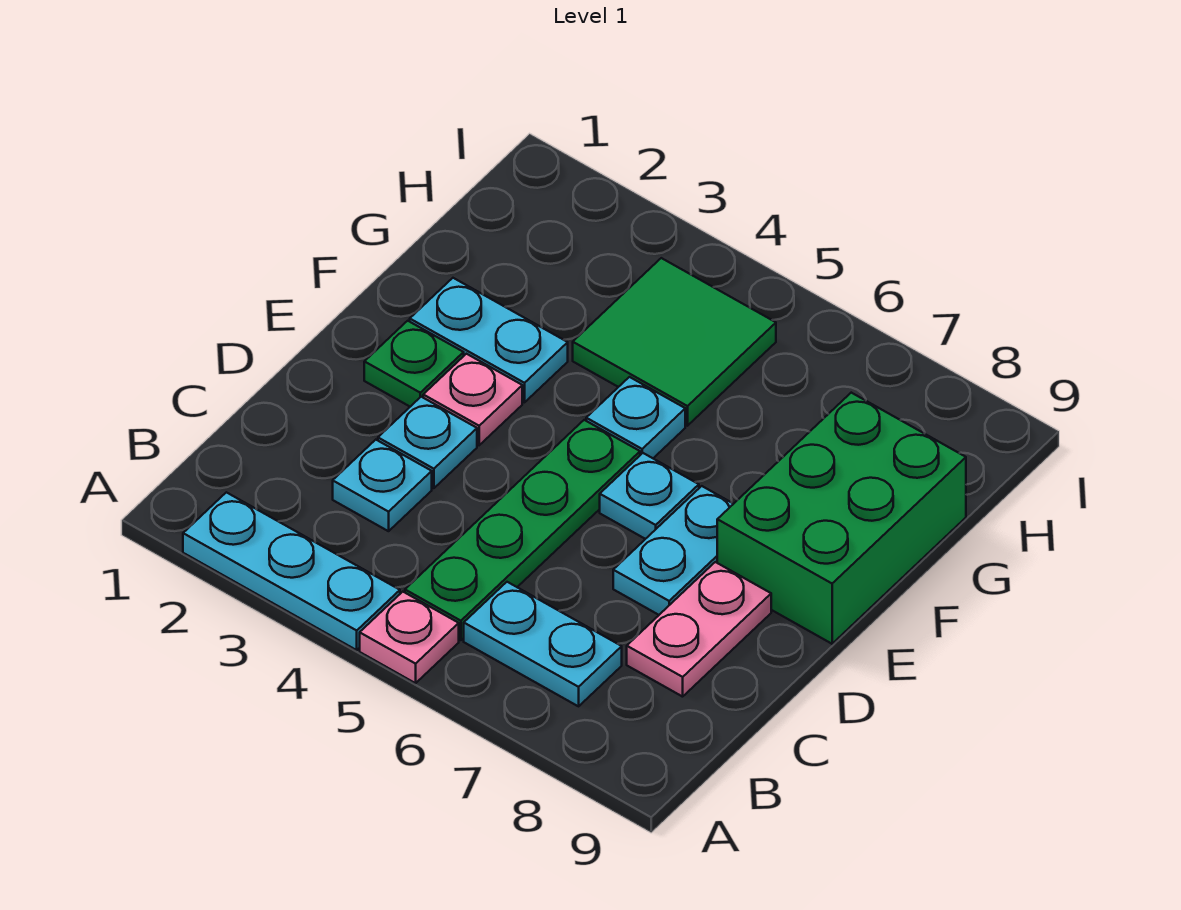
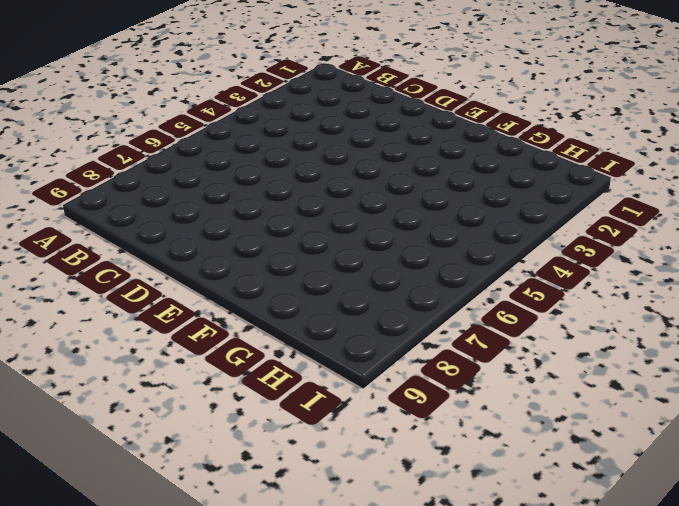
none -> cyan 1x3 plate [183,492,400,650]
none -> pink 1x1 plate [360,592,459,683]
none -> green 1x4 plate [405,420,640,640]

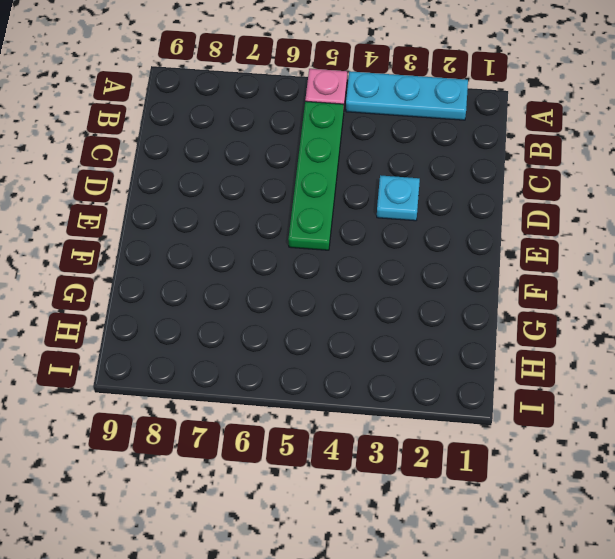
none -> cyan 1x2 plate [464,582,622,706]
none -> cyan 1x1 plate [333,440,432,531]
none -> pink 1x2 plate [627,562,771,697]

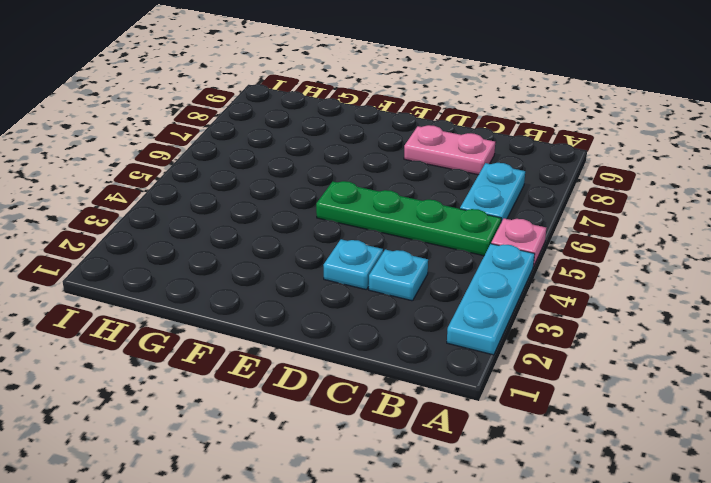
none -> cyan 1x2 plate [613,486,733,615]
none -> green 1x1 plate [364,321,464,407]
none -> pink 1x1 plate [423,354,522,445]

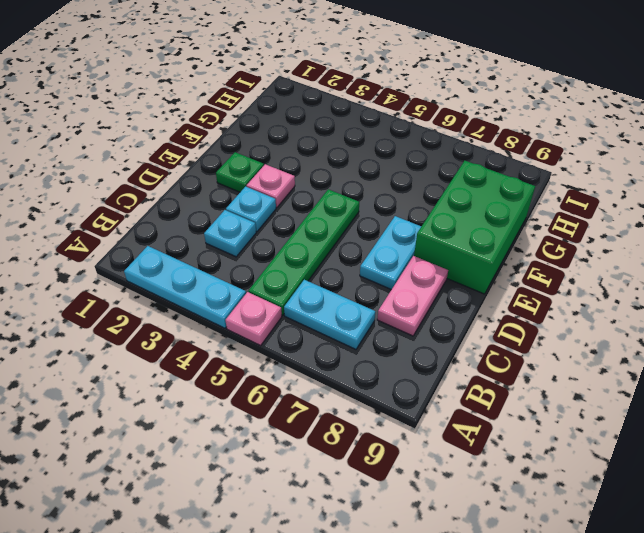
none -> cyan 1x1 plate [600,453,699,539]
none -> cyan 1x2 plate [410,278,568,402]
none -> cyan 1x1 plate [586,377,685,458]

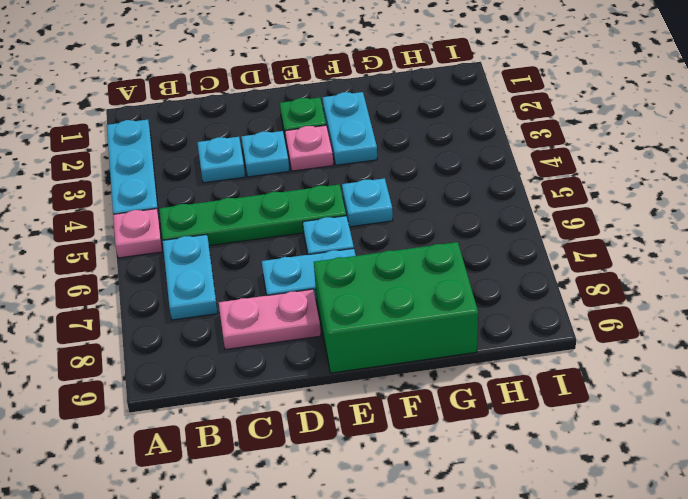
none -> green 2x2 tile [573,258,776,426]

